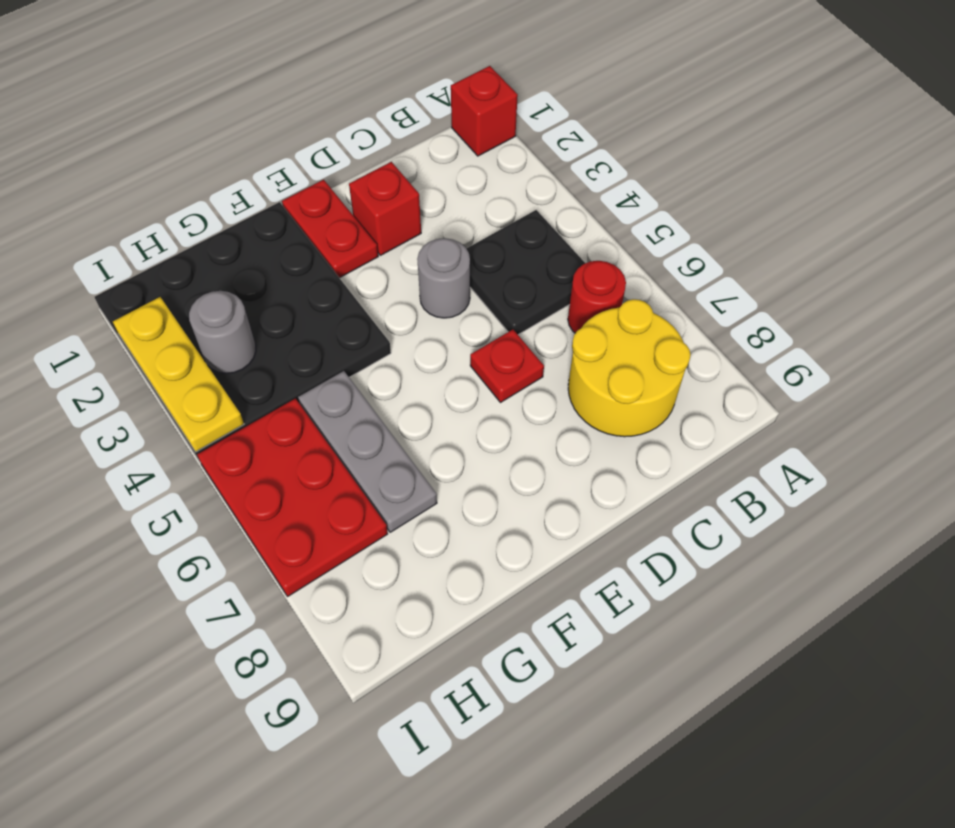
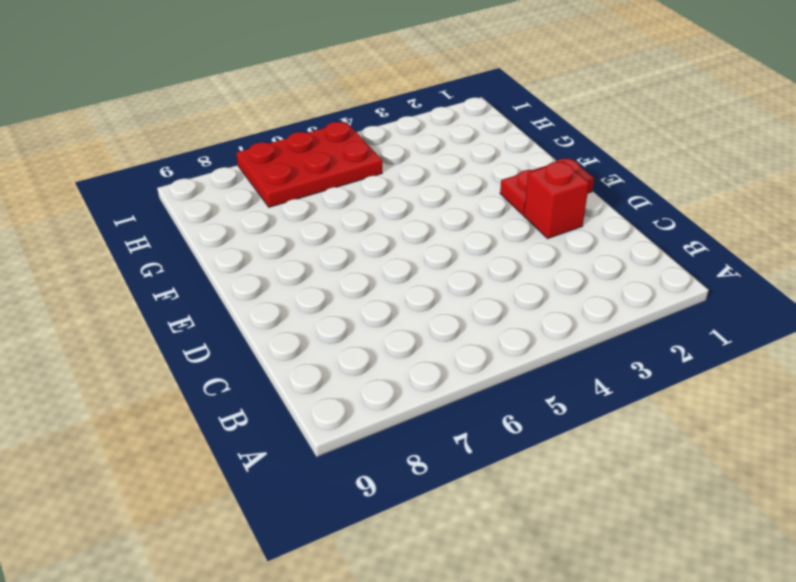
none -> red 1x1 brick [451,66,518,156]
none -> black 2x2 plate [466,210,585,335]
none -> red 1x1 round brick [568,261,626,333]

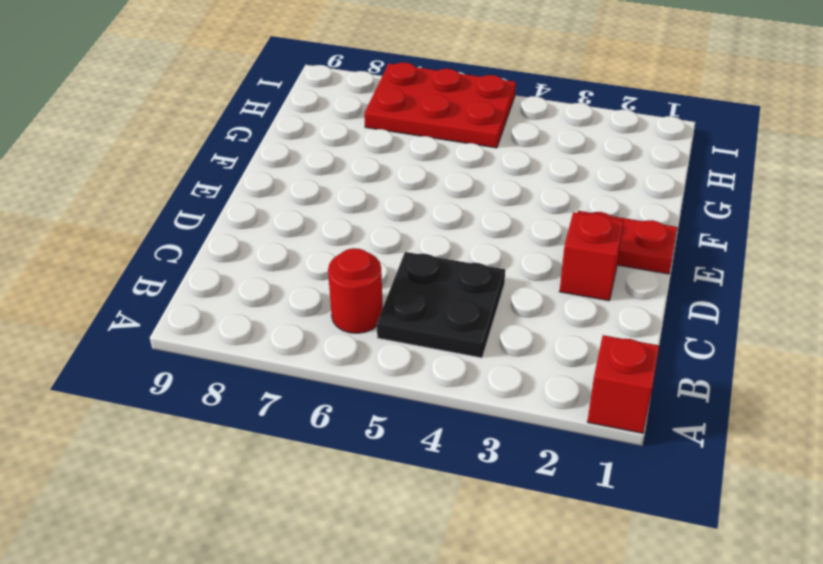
none -> yellow 2x2 round brick [568,299,691,437]
none -> grey 1x1 round brick [417,238,470,318]
none -> red 1x1 plate [470,330,544,403]

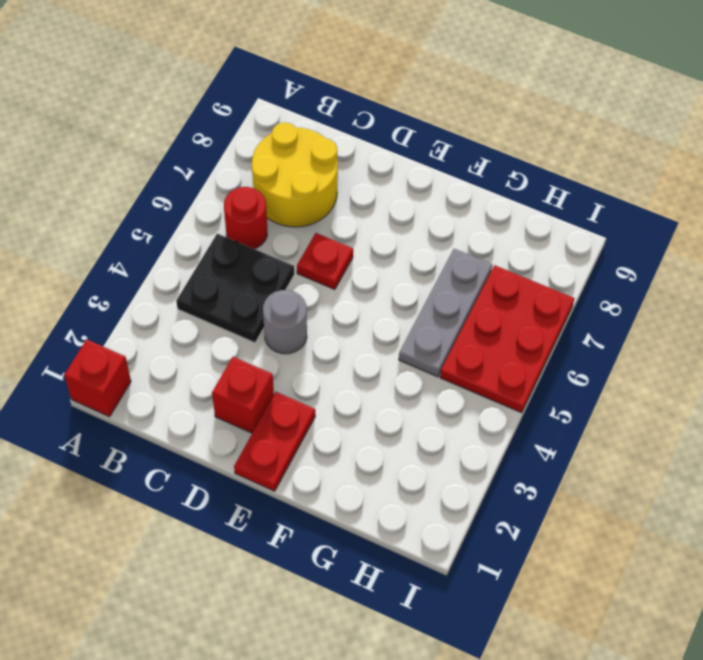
none -> black 4x4 plate [95,202,391,461]
none -> grey 1x1 round brick [189,291,256,373]
none -> yellow 1x3 plate [113,297,244,452]

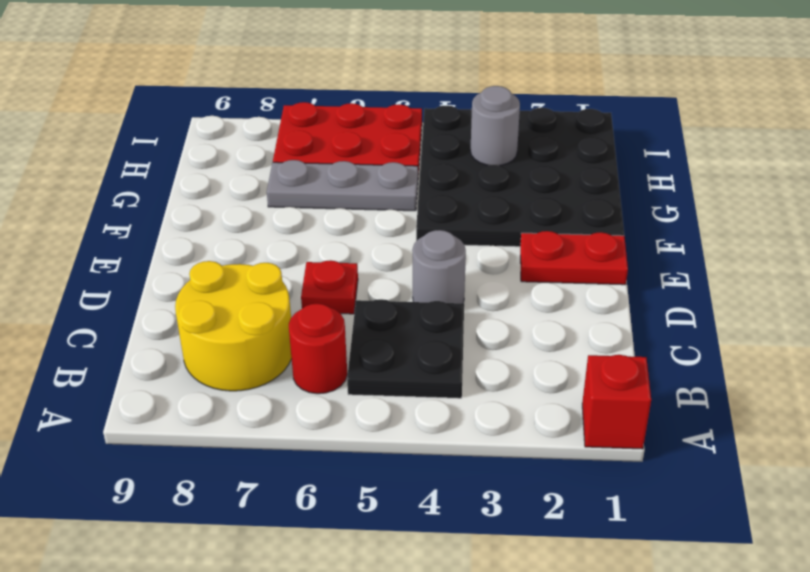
none -> red 1x1 brick [349,162,421,255]
none -> yellow 1x3 plate [113,297,244,452]

